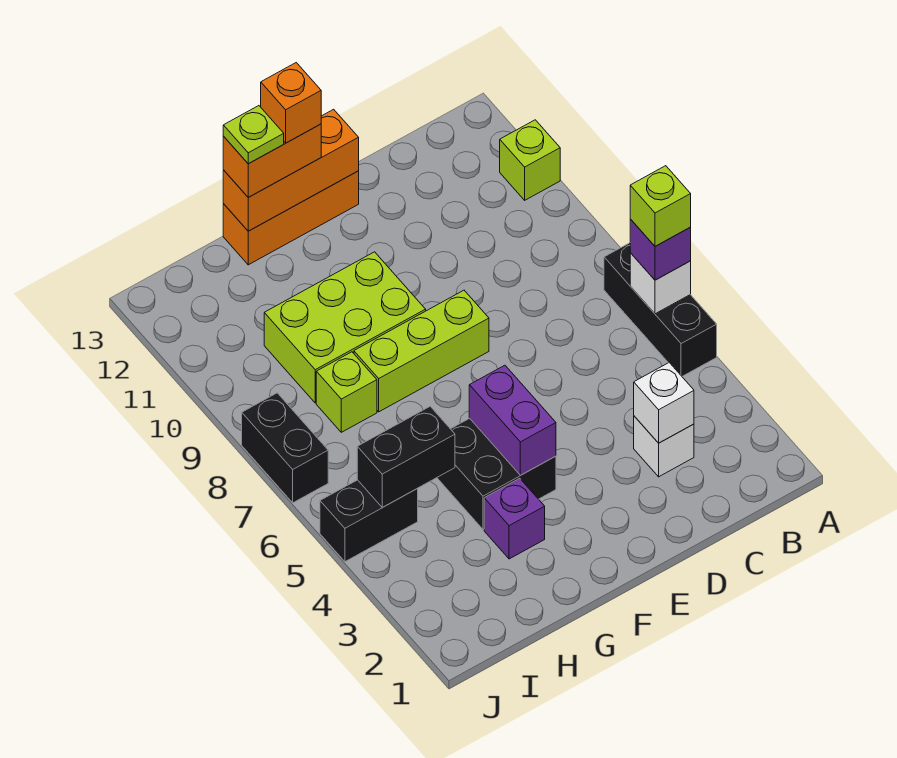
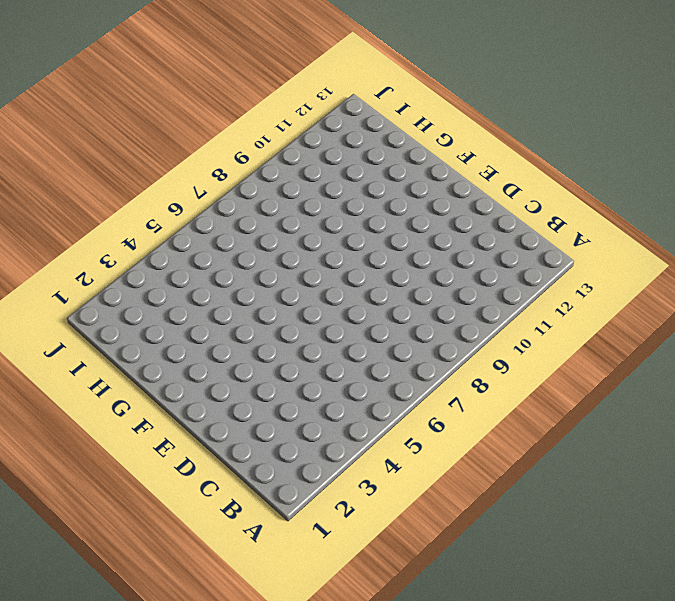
none -> black 1x3 brick [604,243,717,376]
none -> lime 1x1 brick [500,120,560,200]
none -> white 1x1 brick [634,416,694,477]

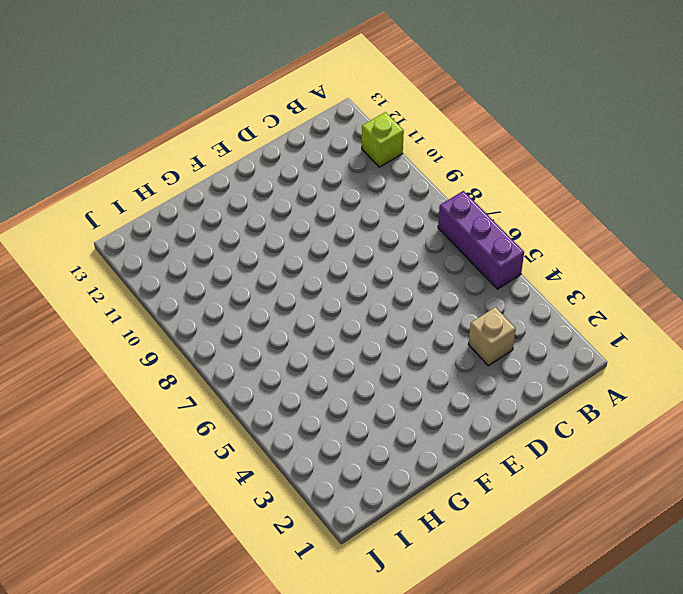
purple 1x3 brick [438,191,524,289] -> black 1x3 brick [604,243,717,376]
tan 1x1 brick [468,307,516,366] -> white 1x1 brick [634,416,694,477]
none -> lime 1x3 brick [354,290,489,412]
none -> orange 1x3 brick [223,171,359,265]
none -> black 2x2 brick [437,418,556,529]

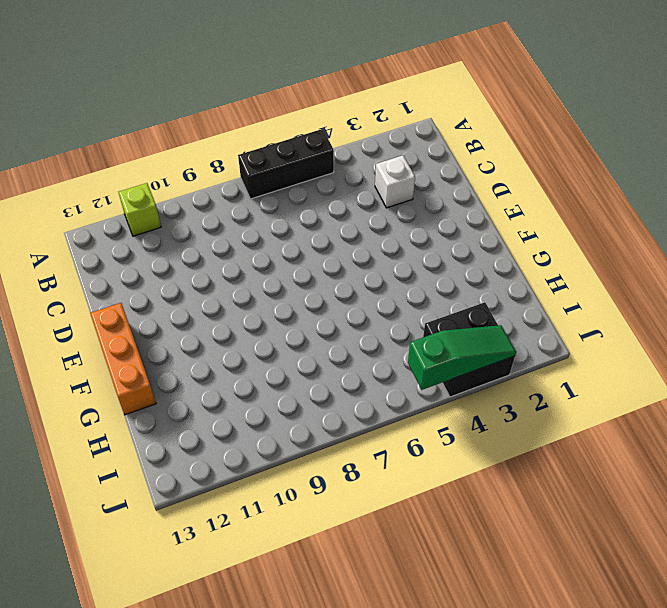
black 2x2 brick [423,302,515,397] -> black 2x2 brick moved to [437,418,556,529]
green 1x3 slope [408,325,516,390] -> none
none -> lime 1x3 brick [354,290,489,412]
none -> lime 2x3 brick [264,252,426,403]
none -> purple 1x1 brick [484,478,545,559]

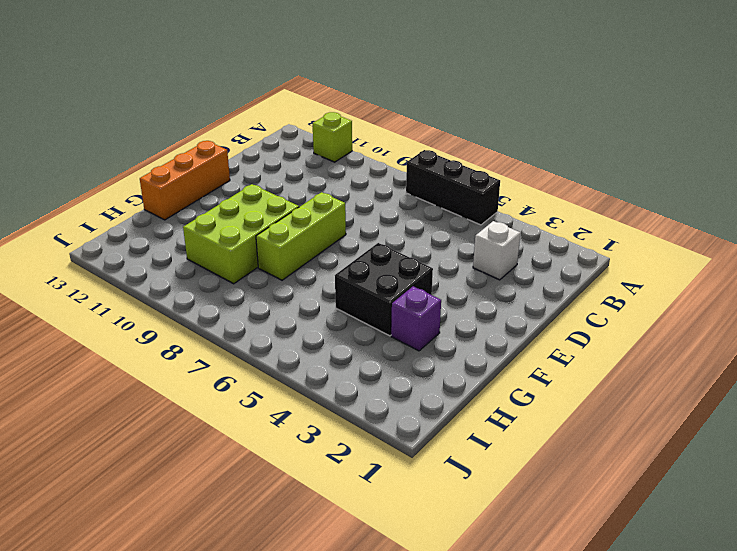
none -> lime 1x1 brick [316,352,377,432]
none -> black 1x2 brick [320,480,418,562]
none -> black 1x2 brick [242,393,328,503]

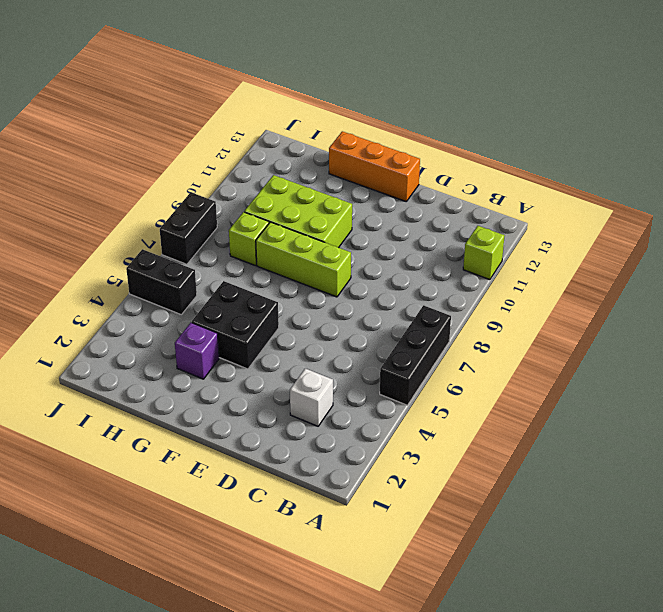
none -> white 1x1 brick [630,253,691,314]
none -> white 1x1 brick [634,363,694,443]
none -> orange 1x3 brick [223,109,359,231]

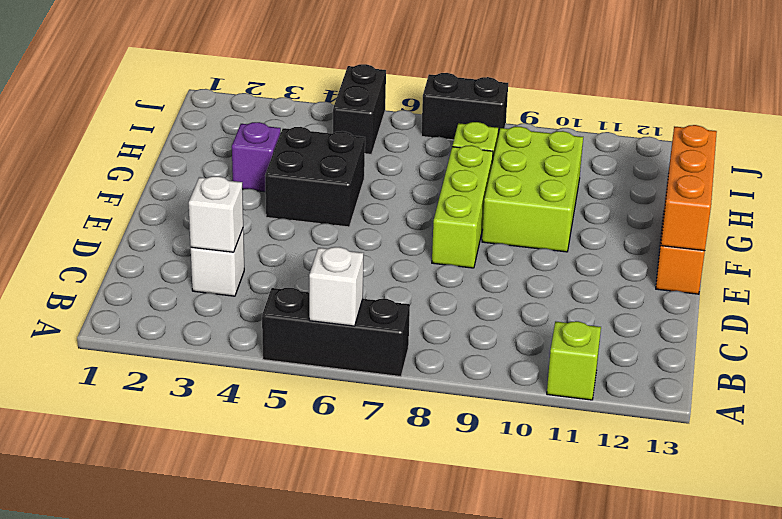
none -> purple 1x2 brick [469,365,556,475]
none -> black 1x2 brick [357,406,455,507]
none -> purple 1x1 brick [630,219,691,280]

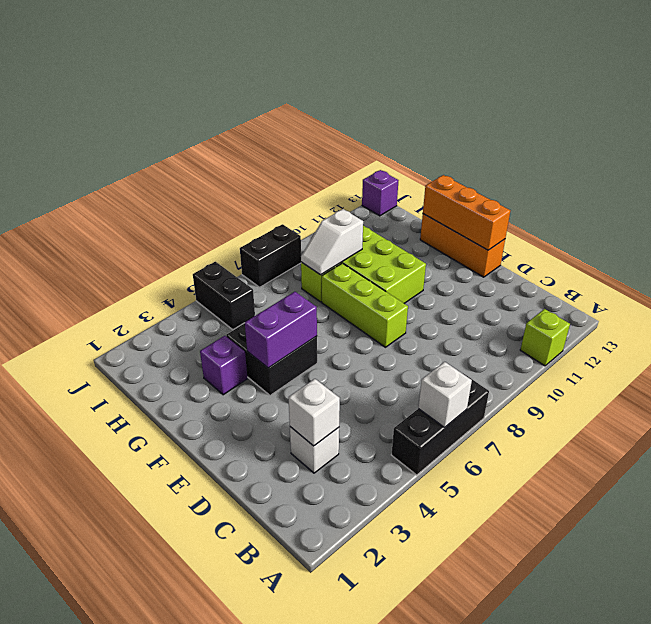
white 1x2 slope [301,209,363,275] -> none
purple 1x1 brick [362,170,399,216] -> purple 1x1 brick moved to [630,219,691,280]
none -> black 1x2 brick [357,406,455,507]
none -> orange 1x2 brick [223,124,321,197]
none -> lime 1x1 brick [630,166,691,246]

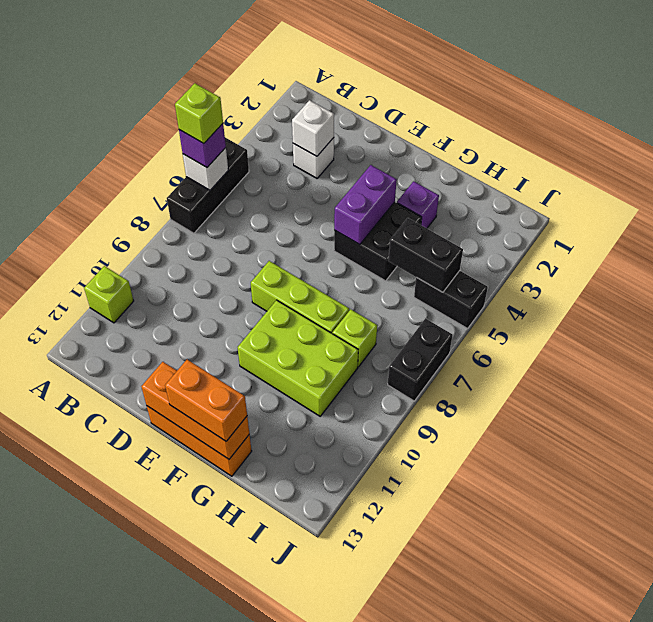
none -> orange 1x1 brick [261,63,321,143]
none -> lime 1x1 plate [223,106,284,164]

